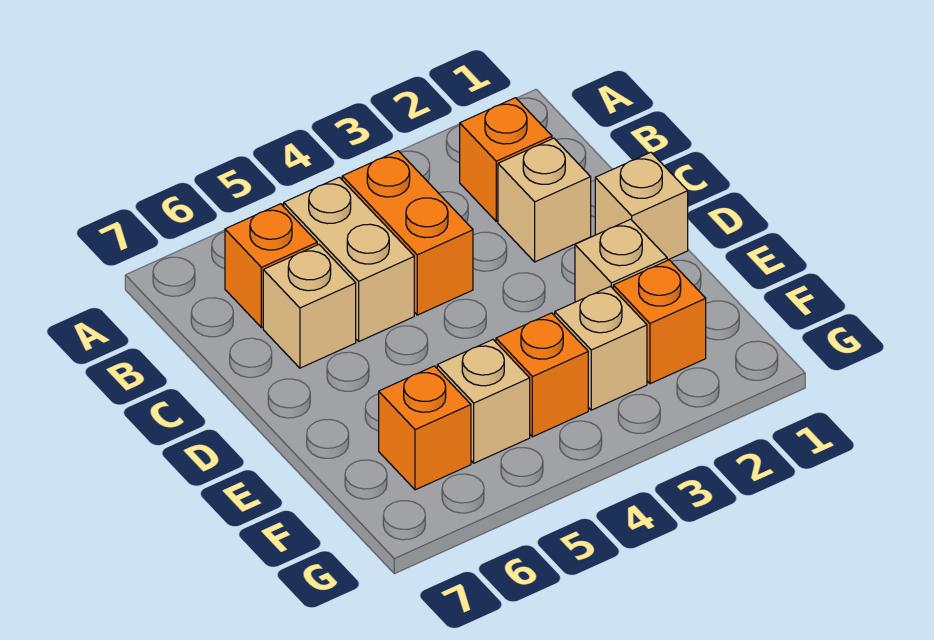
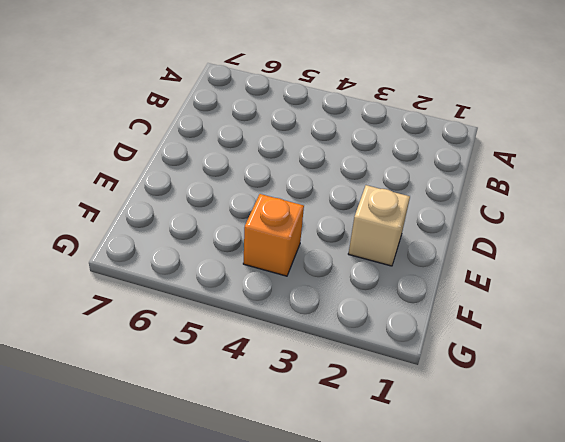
none -> orange 1x1 brick [460,98,552,221]
none -> orange 1x2 brick [342,151,473,315]
none -> tan 1x2 brick [284,177,414,341]

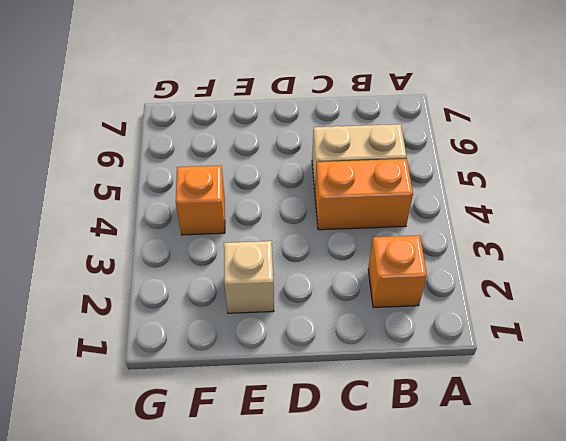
none -> orange 1x1 brick [225,204,317,328]
none -> tan 1x1 brick [498,138,591,262]
none -> tan 1x1 brick [263,245,356,368]

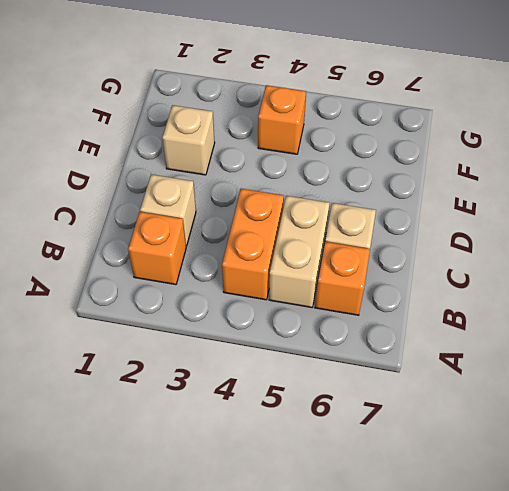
none -> tan 1x1 brick [595,152,688,260]
none -> orange 1x1 brick [613,260,706,384]
none -> tan 1x1 brick [555,286,647,410]

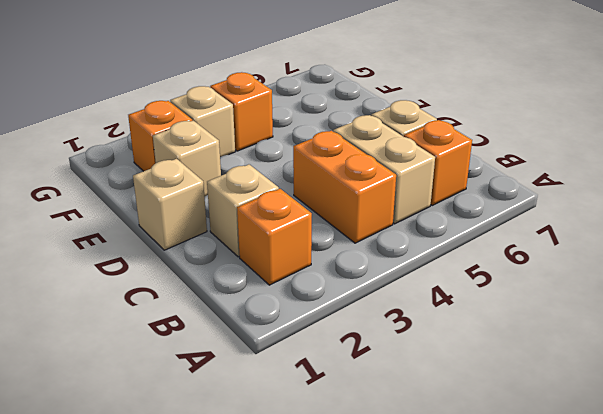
none -> tan 1x1 brick [437,340,530,463]
none -> orange 1x1 brick [379,366,471,490]

